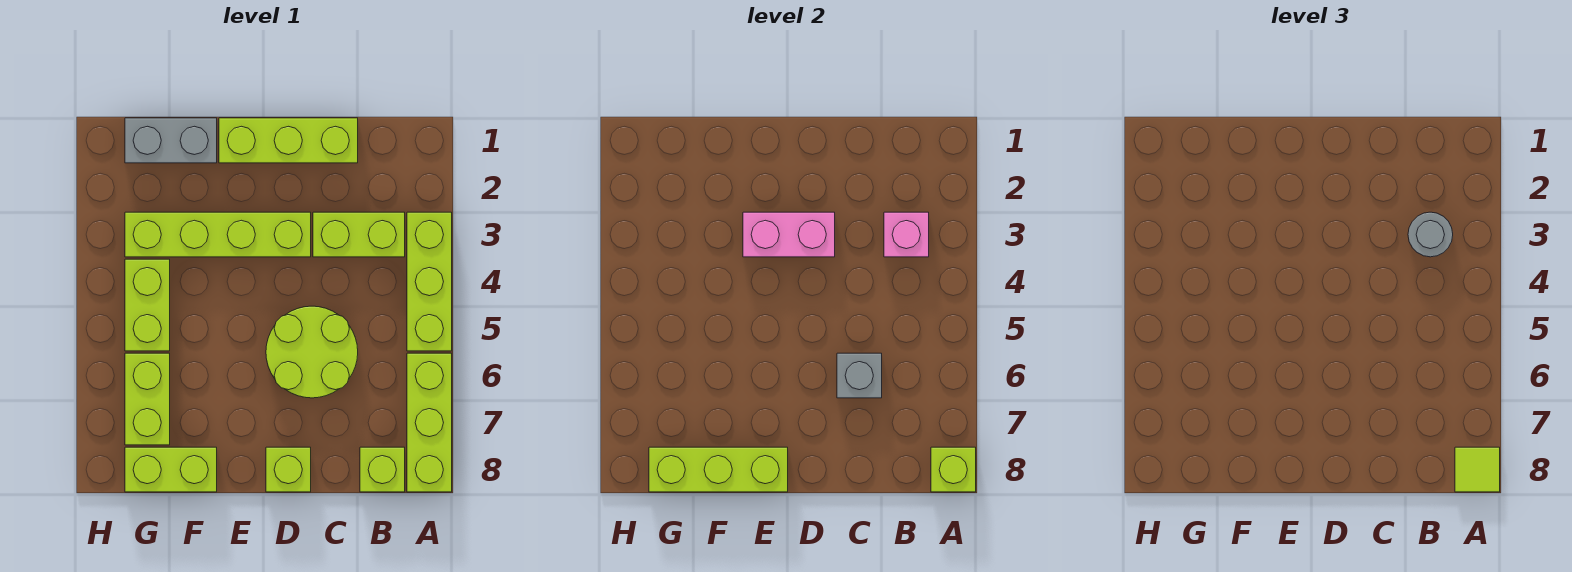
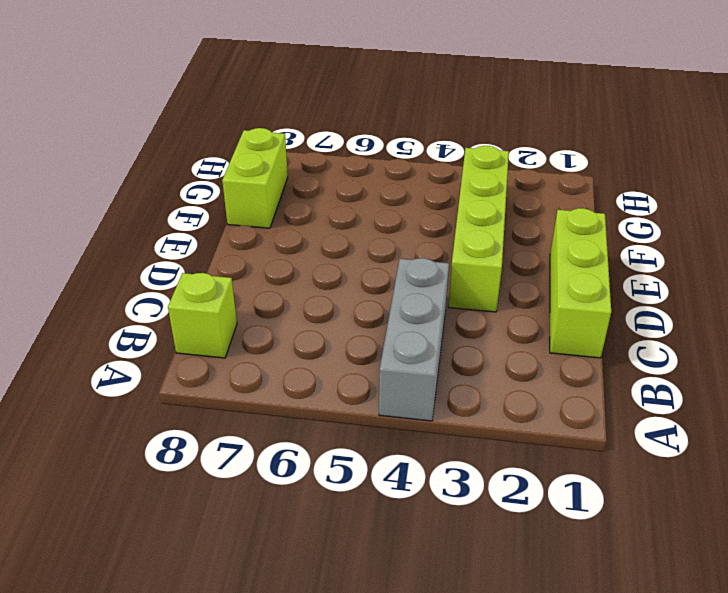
grey 1x3 brick [379,258,449,421] -> lime 1x3 brick [407,212,452,351]
none -> lime 1x3 brick [407,353,452,492]
none -> lime 1x2 brick [313,212,405,257]
none -> lime 2x2 round brick [266,306,358,398]

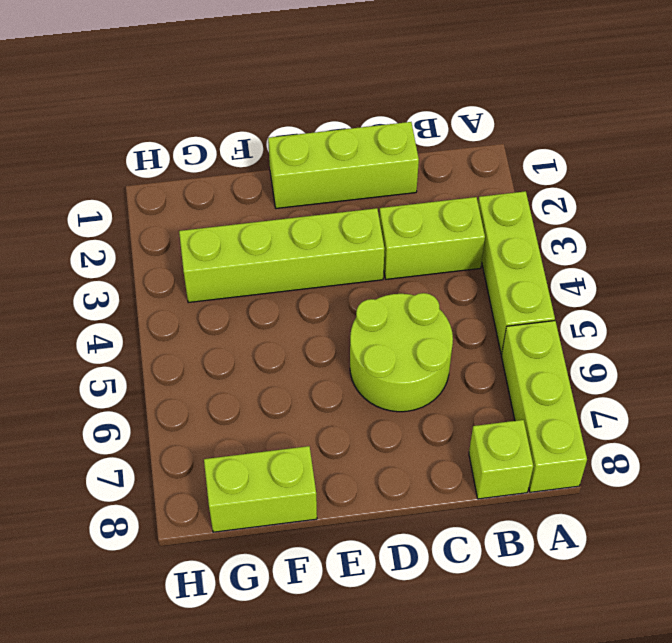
none -> lime 1x1 brick [266,447,311,492]
none -> grey 1x2 brick [125,118,217,163]
none -> lime 1x2 brick [125,259,170,351]

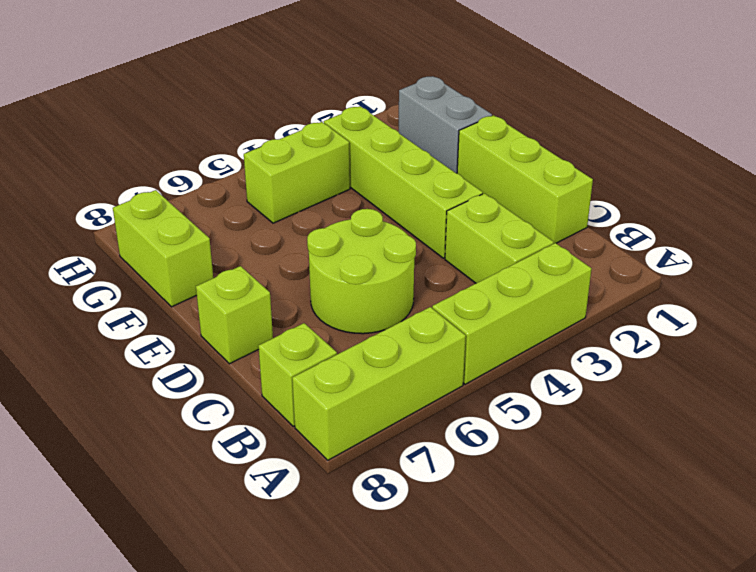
none -> lime 1x2 brick [125,353,170,445]
none -> lime 1x1 brick [931,447,976,492]
none -> pink 1x1 brick [884,212,929,257]

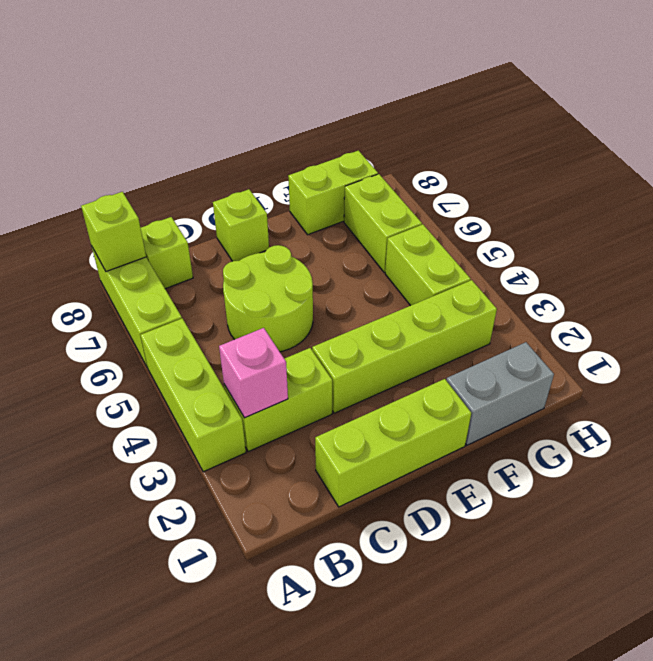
none -> grey 1x1 brick [837,353,882,398]
none -> pink 1x2 brick [743,212,835,257]
none -> lime 1x3 brick [649,447,788,492]

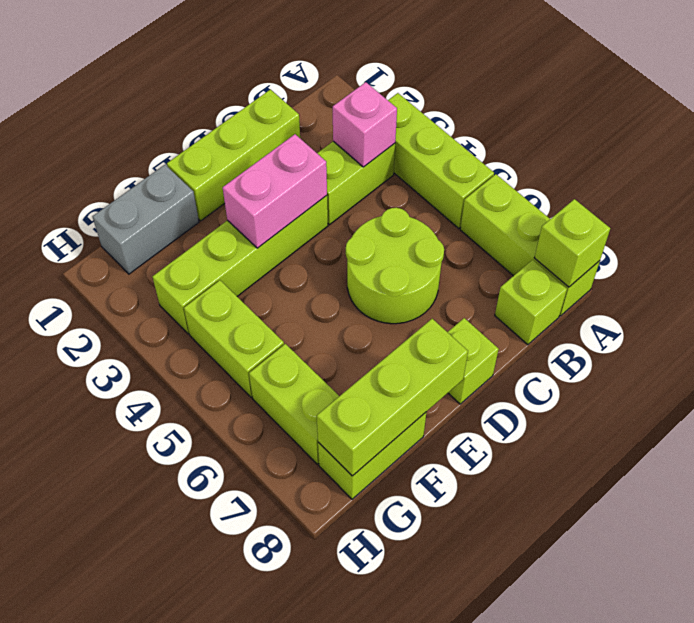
none -> grey 1x1 brick [837,353,882,398]
none -> lime 1x1 tile [1455,447,1500,492]
none -> grey 1x1 round brick [1408,212,1453,257]

